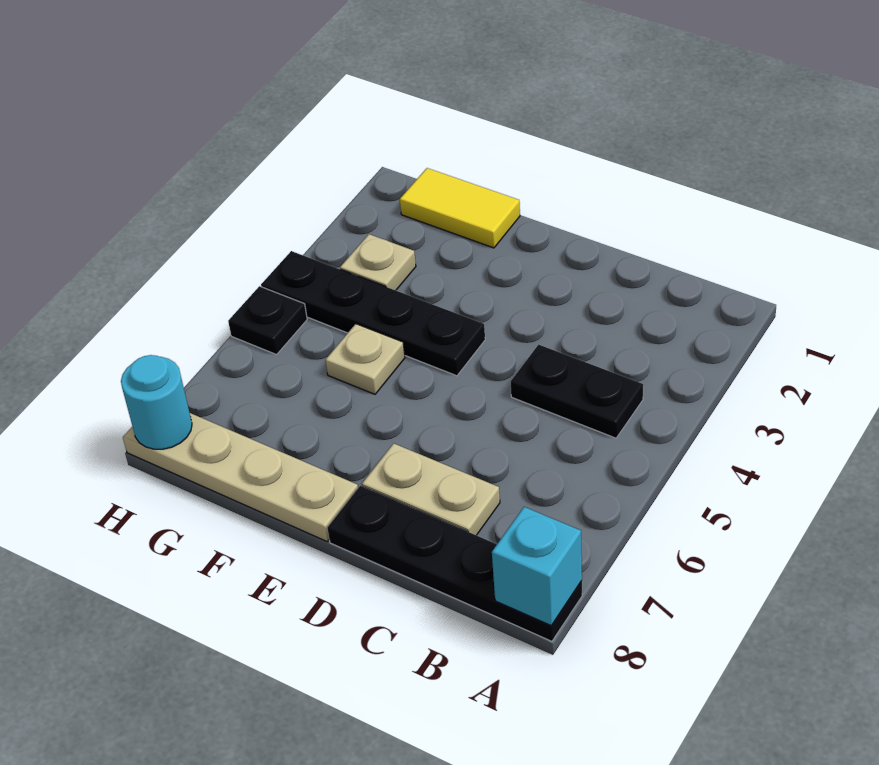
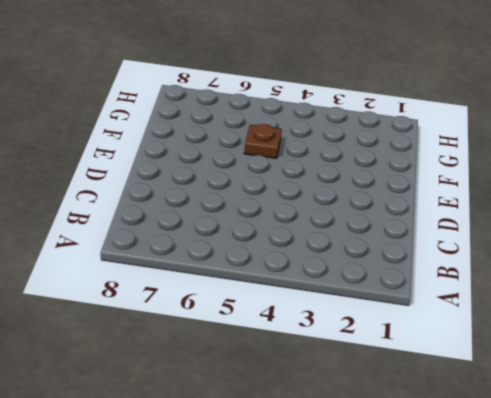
brown 1x1 plate [244,124,282,158] -> tan 1x1 plate [325,324,405,394]
none -> black 1x4 plate [327,486,582,641]
none -> black 1x2 plate [511,344,643,438]

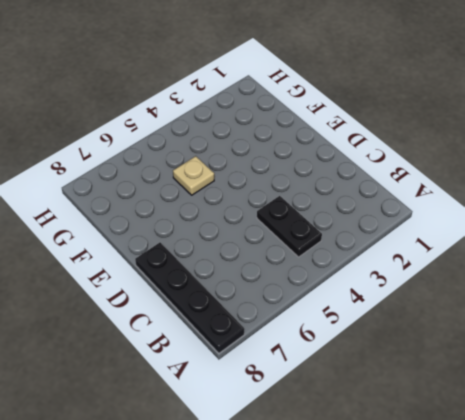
none -> tan 1x2 plate [362,443,500,535]
none -> black 1x4 plate [261,251,485,376]

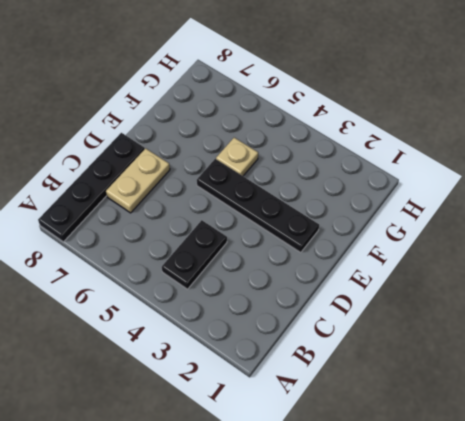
black 1x4 plate [197,159,319,252] -> black 1x4 plate turned to [261,251,485,376]
none -> tan 1x4 plate [123,413,358,541]
none -> yellow 1x2 tile [400,168,520,248]

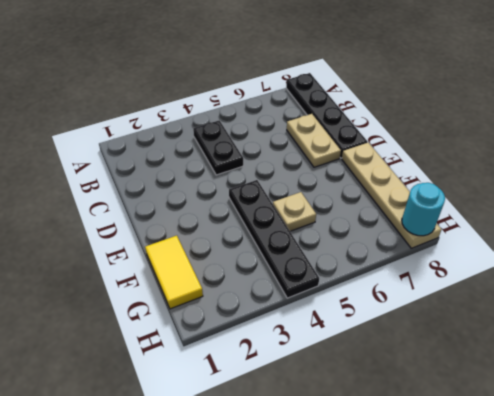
none -> tan 1x1 plate [340,234,416,290]
none -> black 1x1 plate [228,286,307,355]

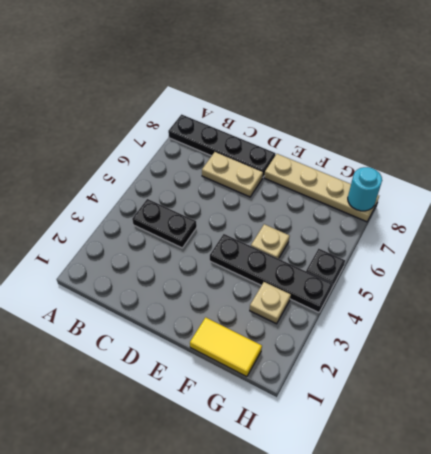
none -> cyan 1x1 brick [492,507,582,625]

